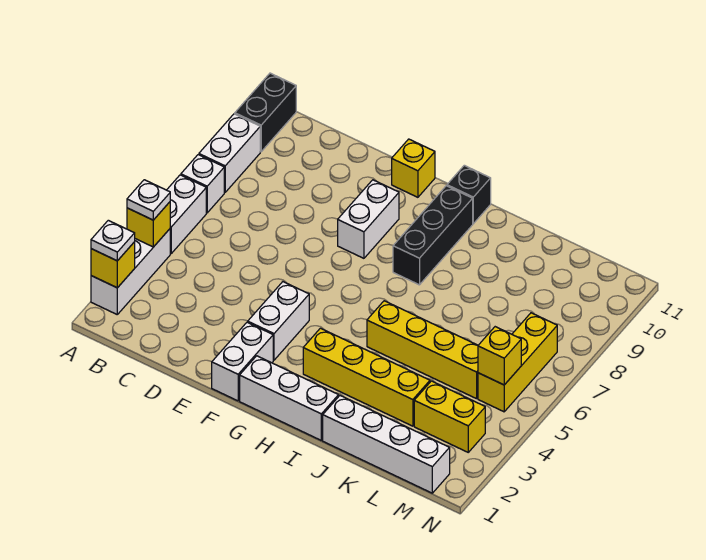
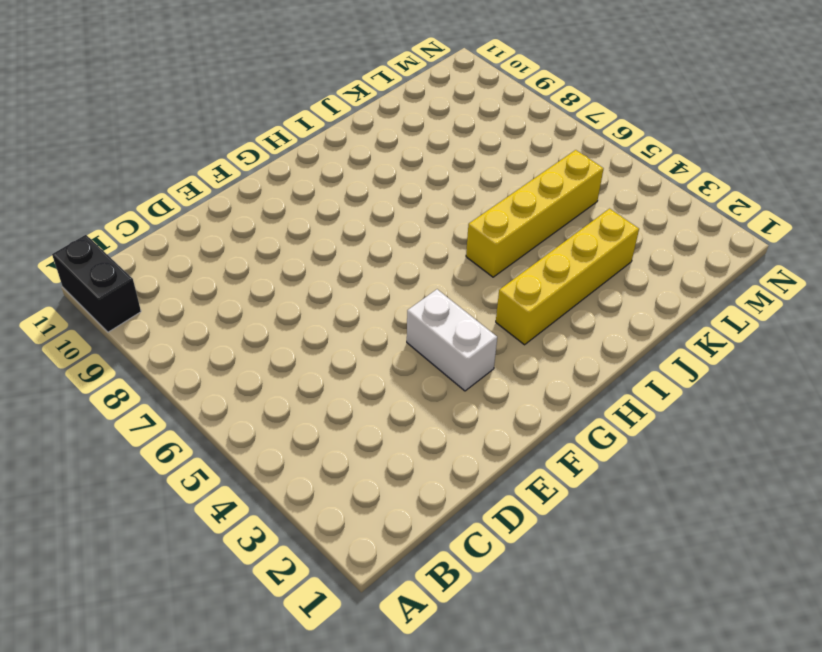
none -> white 1x3 brick [91,229,170,314]
none -> white 1x2 brick [167,175,206,253]
none -> white 1x1 brick [181,155,224,213]

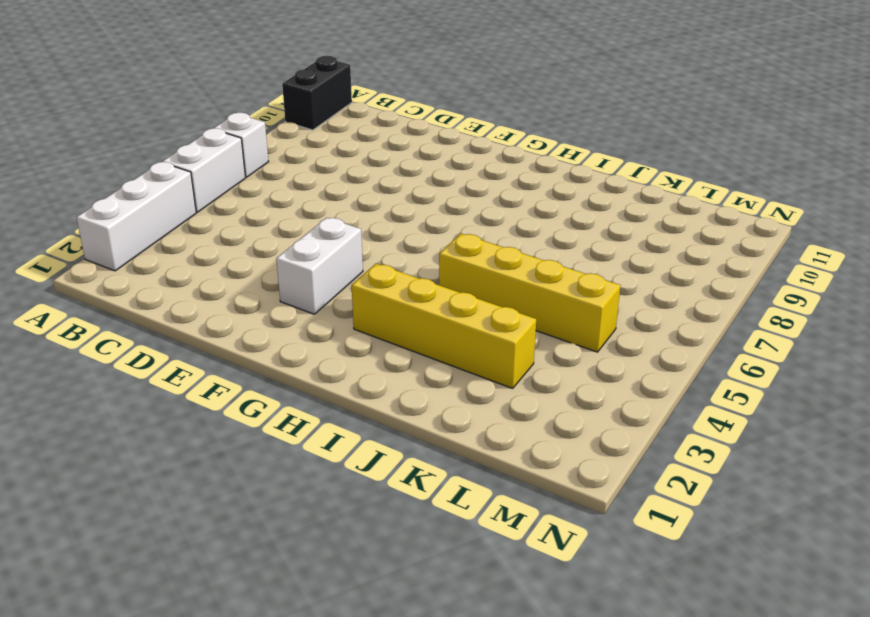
none -> white 1x2 brick [199,114,260,192]
none -> white 1x2 brick [212,322,273,401]
none -> white 1x2 brick [338,180,399,258]

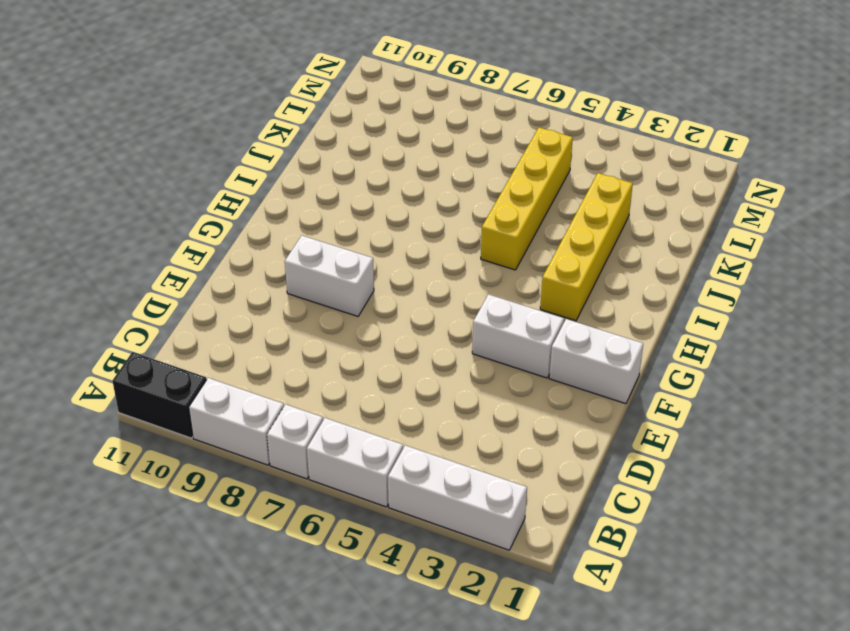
none -> yellow 1x1 brick [392,139,435,197]
none -> white 1x3 brick [240,356,339,440]
none -> black 1x3 brick [393,186,473,285]

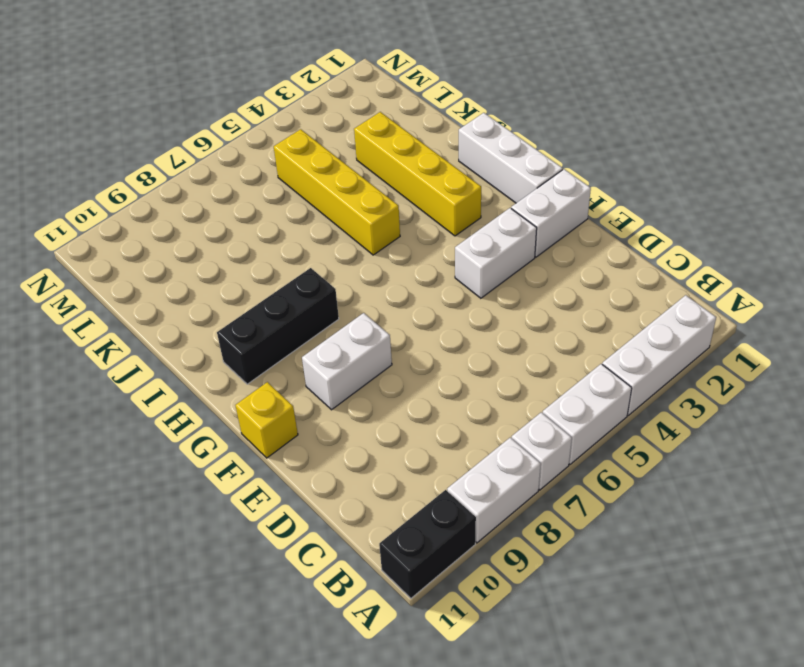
none -> black 1x1 brick [447,165,491,224]
none -> white 1x4 brick [323,396,450,493]
none -> yellow 1x2 brick [414,381,485,452]

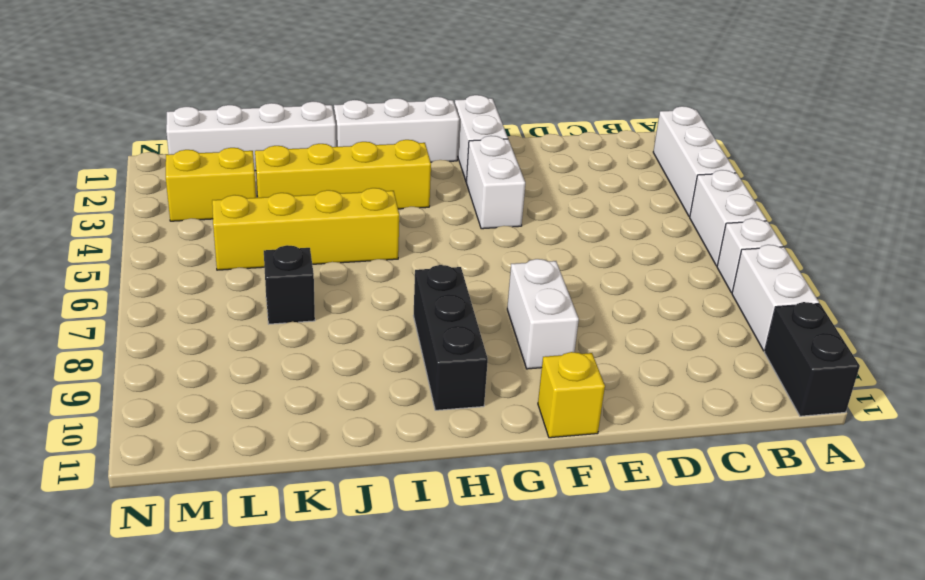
black 1x1 brick [264,245,315,324] -> black 1x1 brick moved to [447,165,491,224]
none -> yellow 1x3 brick [478,313,557,412]
none -> yellow 1x1 brick [91,242,135,288]
none -> yellow 1x1 brick [127,202,170,247]

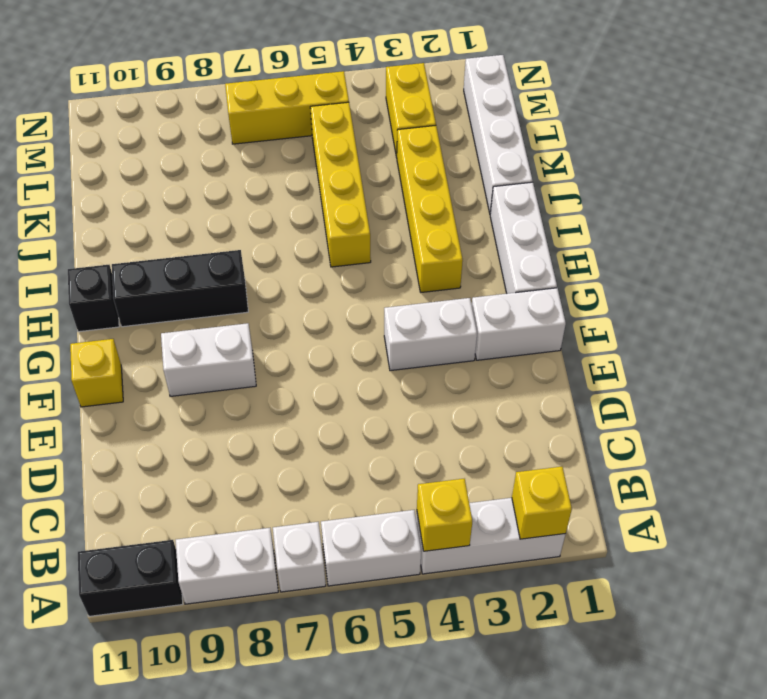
none -> yellow 1x1 brick [478,327,521,385]
none -> white 1x1 plate [91,220,135,261]
none -> white 1x1 plate [127,180,170,220]

